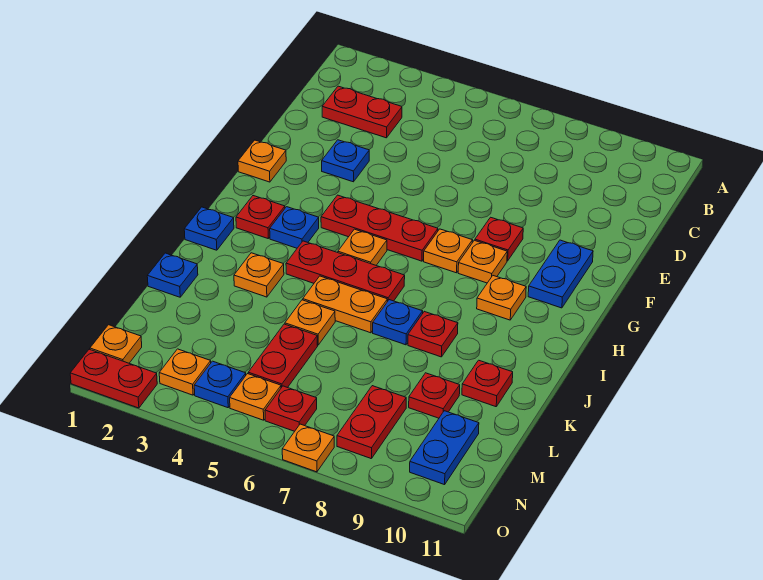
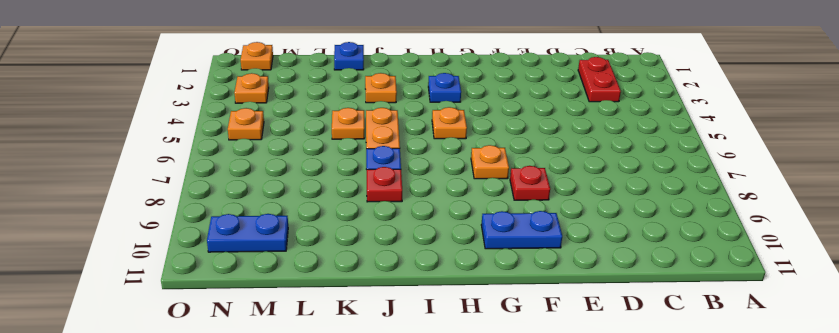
none -> blue 1x1 plate [322,140,369,182]
none -> orange 1x1 plate [238,140,286,182]
none -> red 1x3 plate [321,195,438,261]
none -> orange 1x1 plate [458,240,507,283]

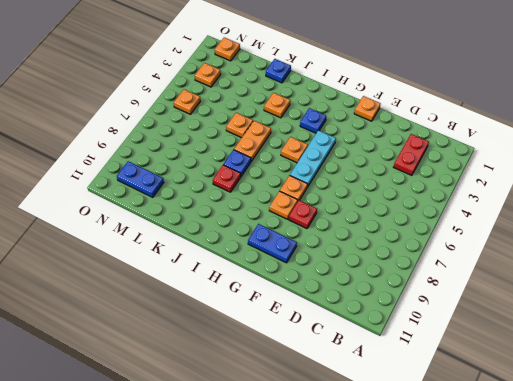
cyan 1x3 plate [290,130,336,187] -> red 1x3 plate [321,195,438,261]
none -> blue 1x1 plate [322,140,369,182]
none -> red 1x1 plate [236,196,285,238]
none -> orange 1x1 plate [477,276,526,320]
none -> blue 1x1 plate [184,207,234,250]

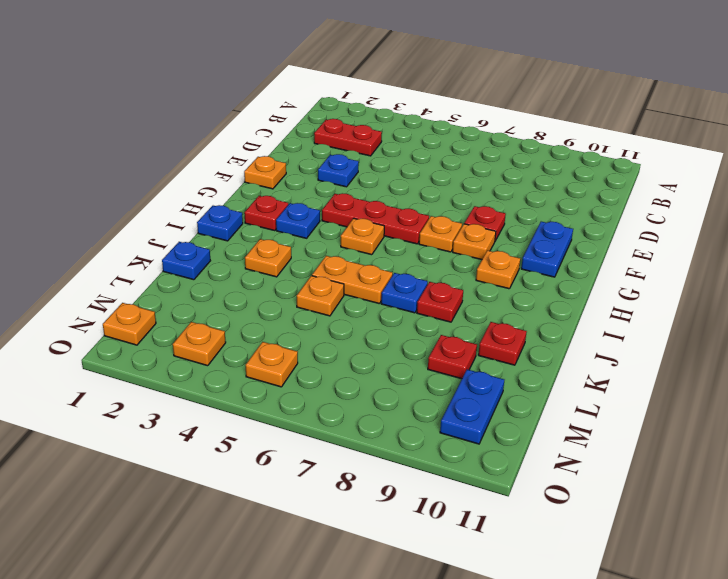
none -> red 1x3 plate [286,241,405,302]
none -> red 1x2 plate [248,324,317,388]
none -> red 1x2 plate [337,386,406,459]
none -> blue 1x1 plate [194,361,246,408]

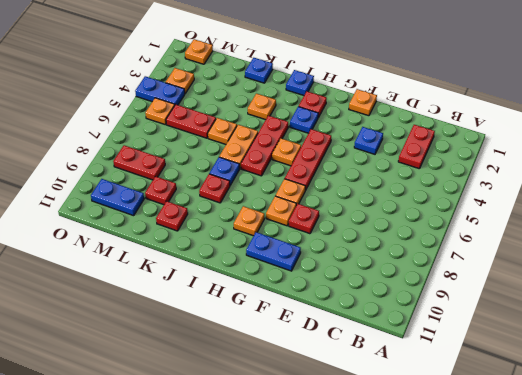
blue 1x2 plate [135,76,185,105] -> blue 1x1 plate [194,361,246,408]
none -> red 1x1 plate [265,386,317,431]
none -> red 1x2 plate [70,349,157,408]
none -> orange 1x1 plate [282,424,334,472]

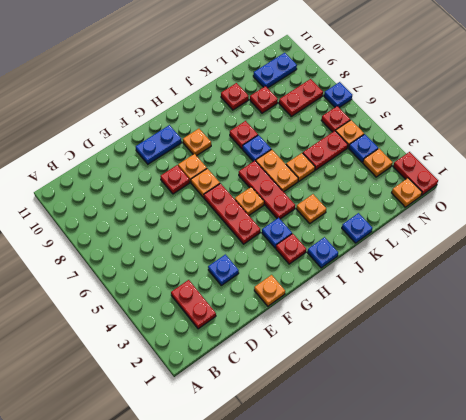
blue 1x1 plate [324,82,352,108] -> orange 1x1 plate [282,424,334,472]

